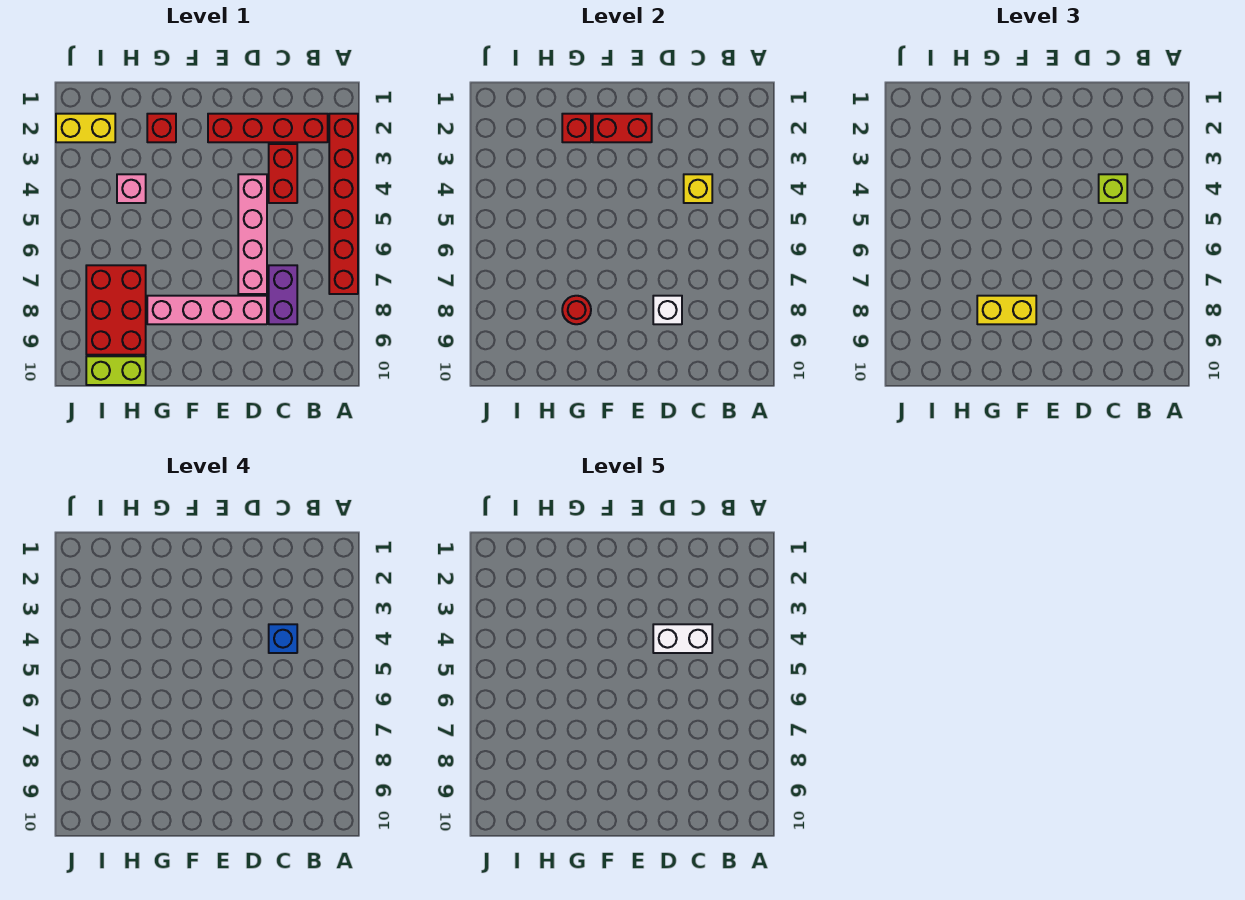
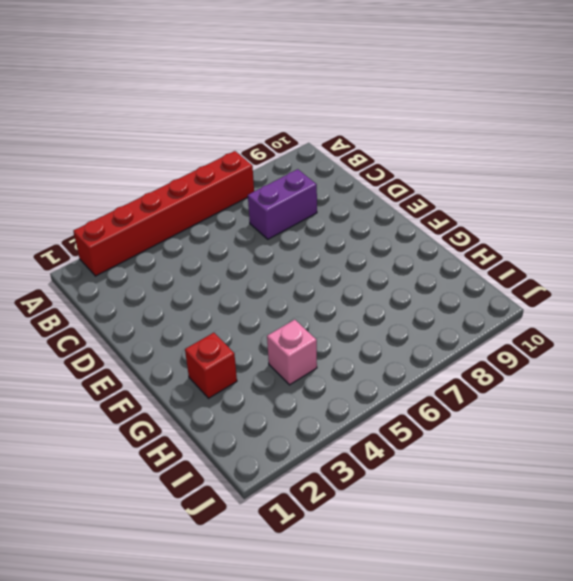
none -> red 1x4 brick [208,114,328,142]
none -> red 1x2 brick [269,144,297,203]
none -> pink 1x4 brick [238,174,267,294]

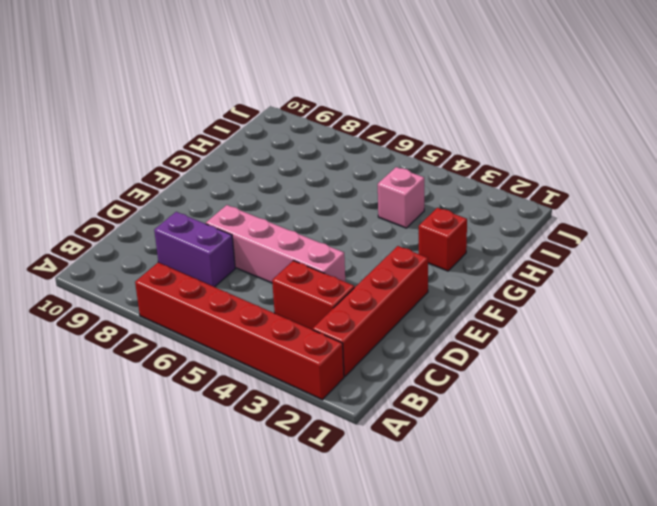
none -> pink 1x4 brick [147,296,267,324]
none -> red 2x3 brick [86,265,146,355]
none -> lime 1x2 brick [86,356,146,385]

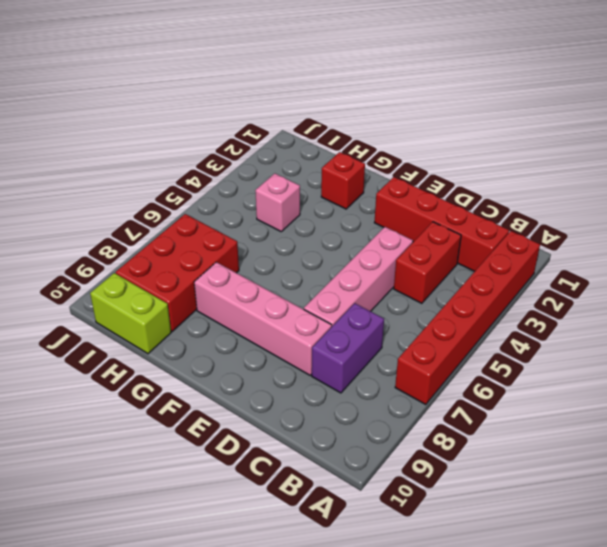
none -> yellow 1x2 brick [56,114,115,142]
none -> yellow 1x1 brick [684,174,712,203]
none -> white 1x1 brick [653,296,682,324]

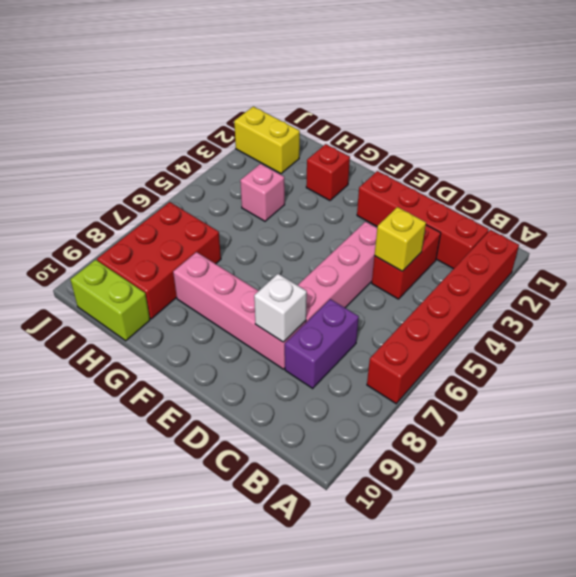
none -> red 1x2 brick [593,114,652,142]
none -> red 1x1 brick [562,114,591,142]
none -> red 1x1 round brick [562,296,591,324]

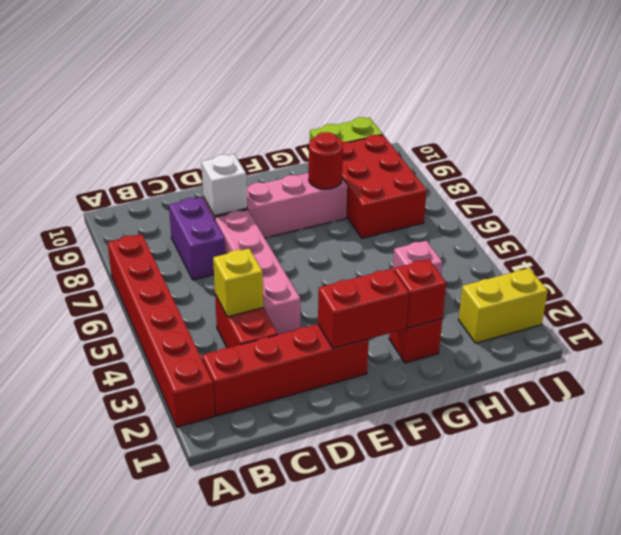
none -> lime 1x1 brick [1099,174,1127,203]
none -> yellow 1x2 brick [977,296,1036,324]
none -> blue 1x1 brick [269,624,297,653]

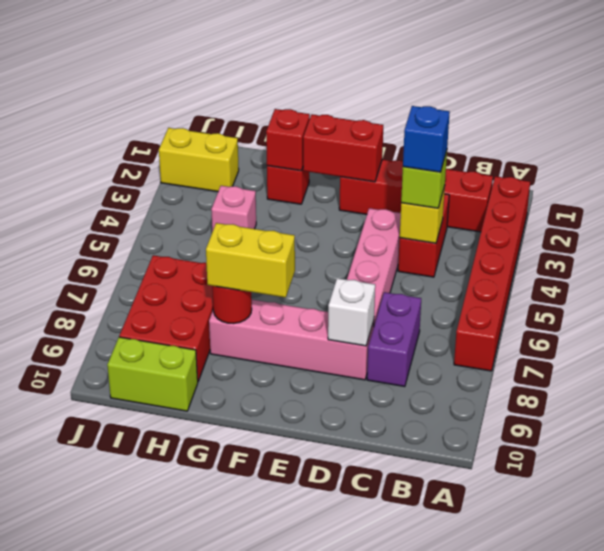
none -> white 1x2 brick [653,624,712,653]

